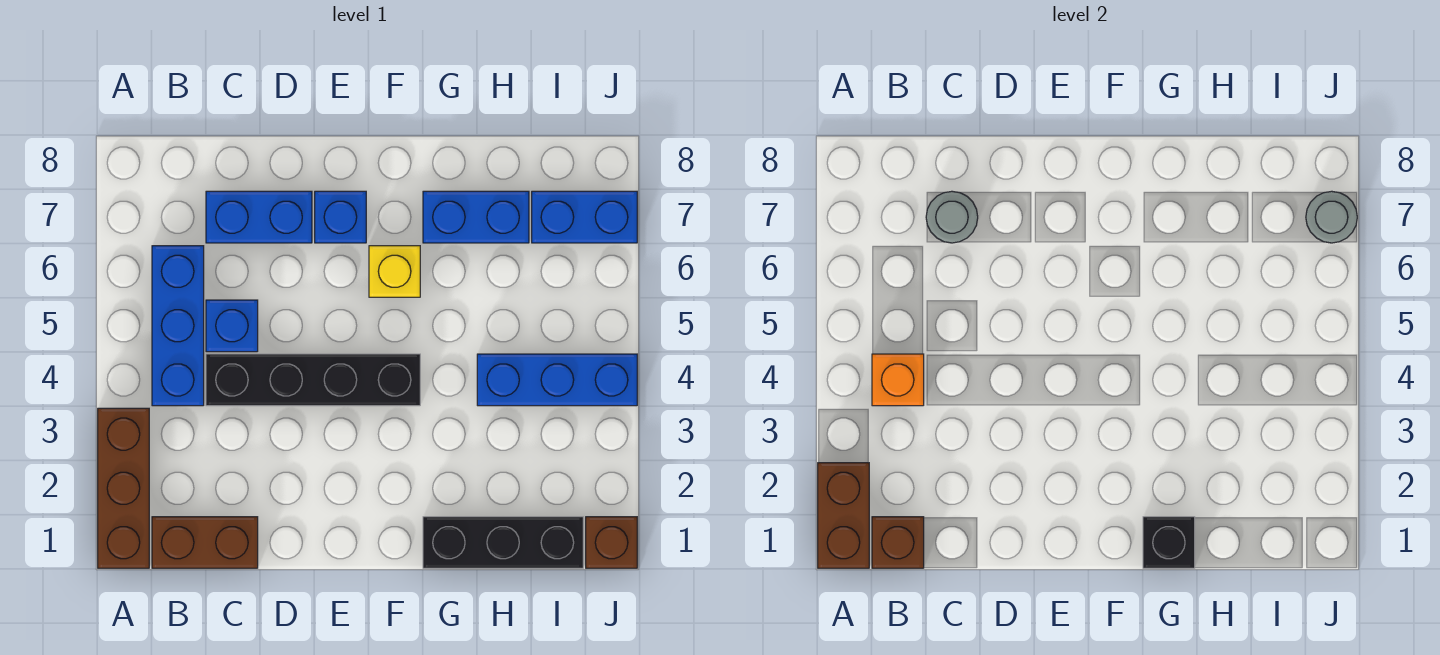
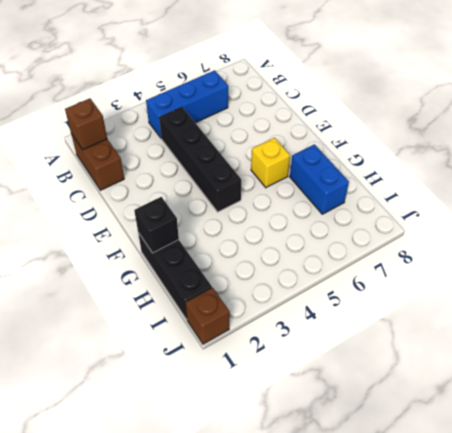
none -> brown 1x3 brick [98,408,149,568]
none -> blue 1x1 brick [206,300,258,352]
none -> blue 1x2 brick [206,191,312,243]

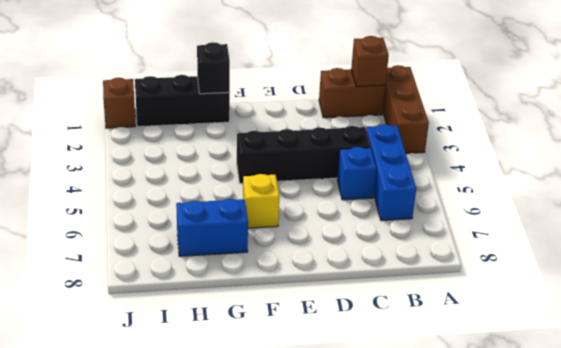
none -> blue 1x2 brick [206,191,312,243]
none -> blue 1x1 brick [315,191,366,243]
none -> blue 1x3 brick [477,354,637,406]

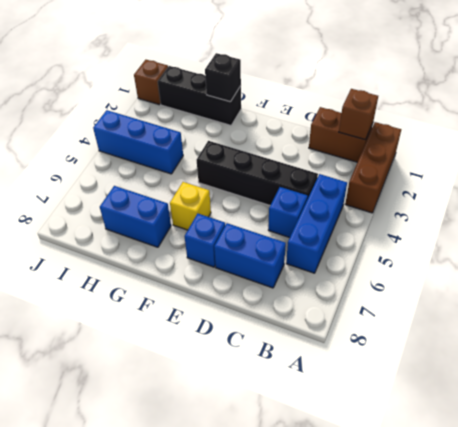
none -> blue 1x2 brick [532,191,637,243]
none -> brown 1x2 brick [818,463,869,568]
none -> orange 1x1 brick [872,354,924,406]

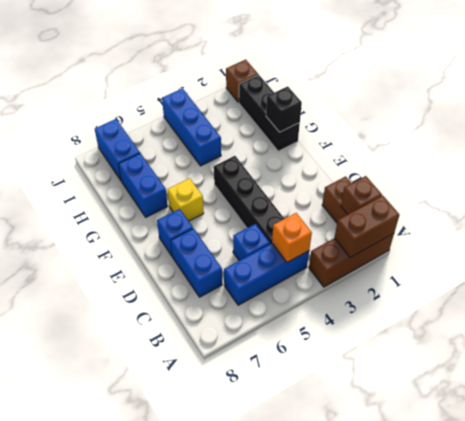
none -> grey 1x1 round brick [926,191,978,243]
none -> grey 1x1 round brick [1306,191,1357,243]

